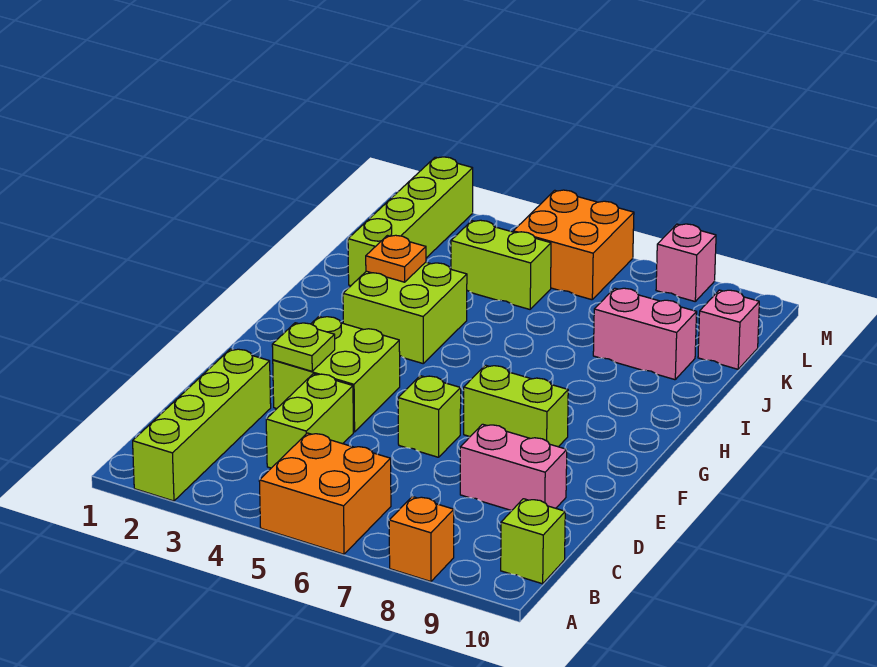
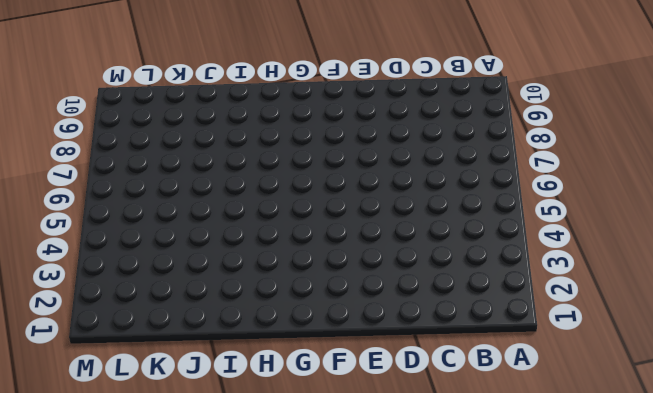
none -> lime 1x4 brick [133,349,271,501]
none -> orange 2x2 brick [259,433,391,554]
none -> orange 1x1 brick [389,497,454,582]

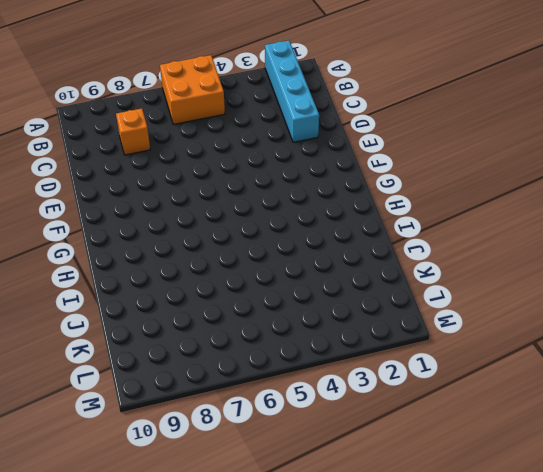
cyan 1x4 brick [265,41,319,142] -> lime 1x4 brick [133,349,271,501]
orange 1x1 brick [116,109,150,155] -> orange 1x1 brick moved to [389,497,454,582]
none -> lime 1x1 brick [501,499,565,584]
none -> lime 1x2 brick [266,374,353,468]
none -> pink 1x2 brick [460,424,567,511]

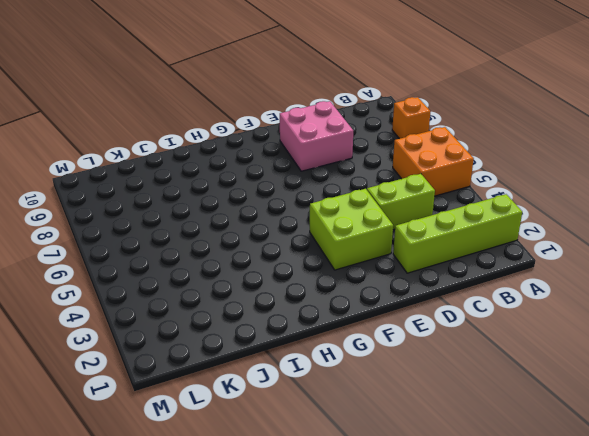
pink 2x2 brick [280,101,353,171] -> pink 1x2 brick [460,424,567,511]
none -> lime 1x1 brick [501,499,565,584]
none -> lime 1x1 brick [398,376,461,457]
none -> lime 1x2 brick [464,365,568,447]

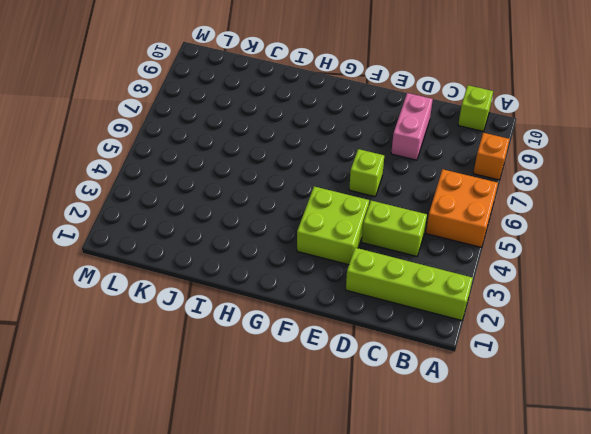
none -> lime 1x2 brick [464,365,568,447]
none -> lime 2x2 brick [343,262,467,363]
none -> lime 1x4 brick [348,157,473,286]

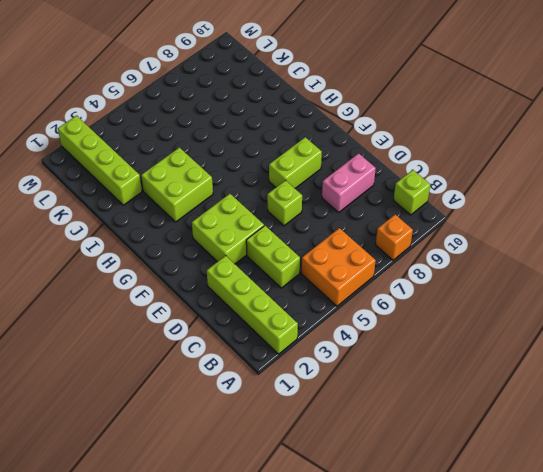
none -> pink 1x2 brick [593,288,697,380]
none -> lime 1x2 brick [451,220,551,309]
none -> pink 1x1 brick [698,290,759,369]

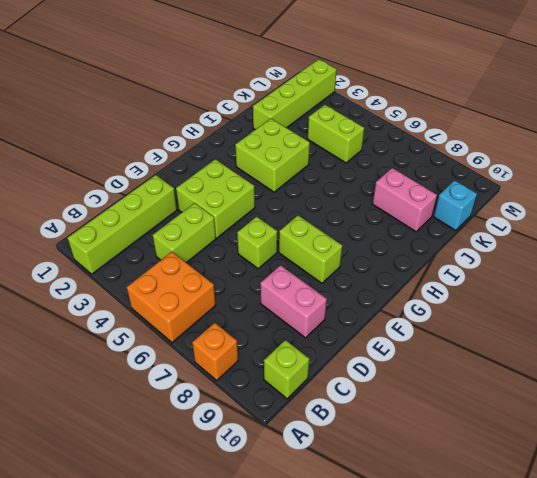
cyan 1x1 brick [434,180,477,230] -> pink 1x1 brick [698,290,759,369]
none -> orange 2x2 brick [513,190,634,300]
none -> pink 1x1 brick [656,224,716,301]
none -> lime 1x1 plate [272,323,335,371]

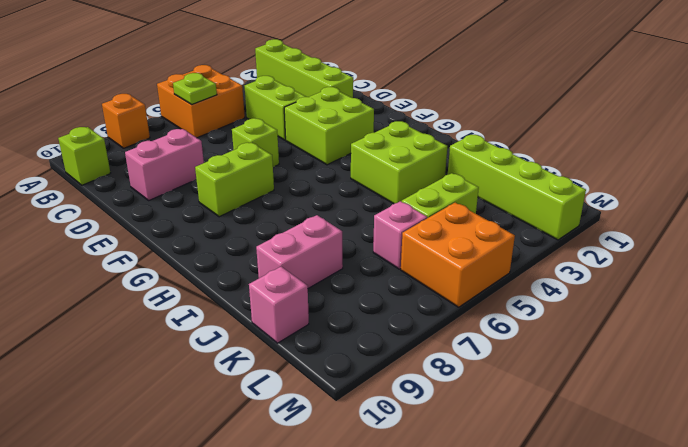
lime 1x1 plate [173,73,217,104] -> lime 1x1 plate moved to [272,323,335,371]
pink 1x1 brick [373,201,427,269] -> pink 1x1 brick moved to [656,224,716,301]
none -> orange 1x1 plate [366,235,426,282]

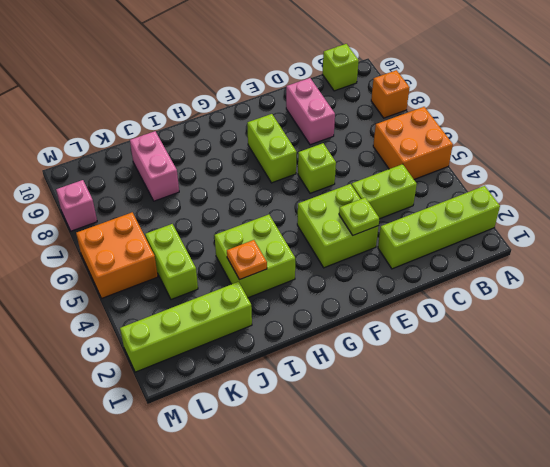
none -> pink 1x1 brick [698,290,759,369]

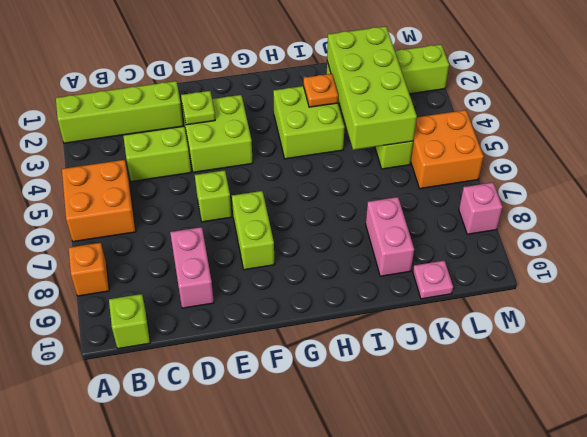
lime 2x4 brick [327,26,417,150] -> none
pink 1x1 plate [413,261,453,299] -> pink 1x1 brick [698,290,759,369]

